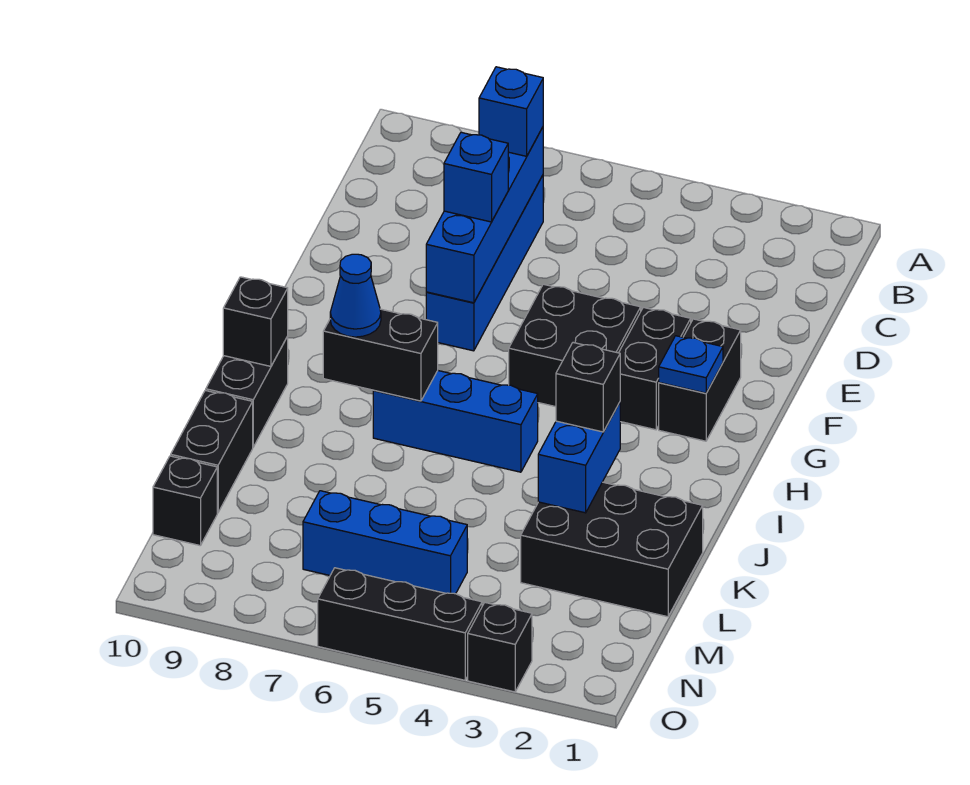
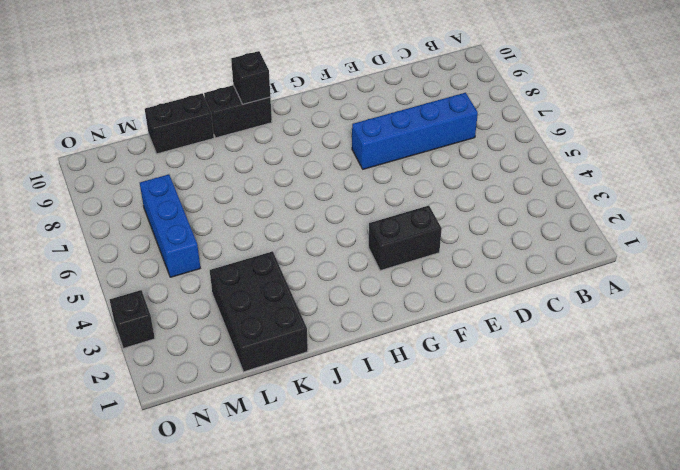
none -> black 1x2 brick [659,319,741,441]
none -> black 2x2 brick [509,284,641,407]
none -> blue 1x3 brick [373,371,538,472]

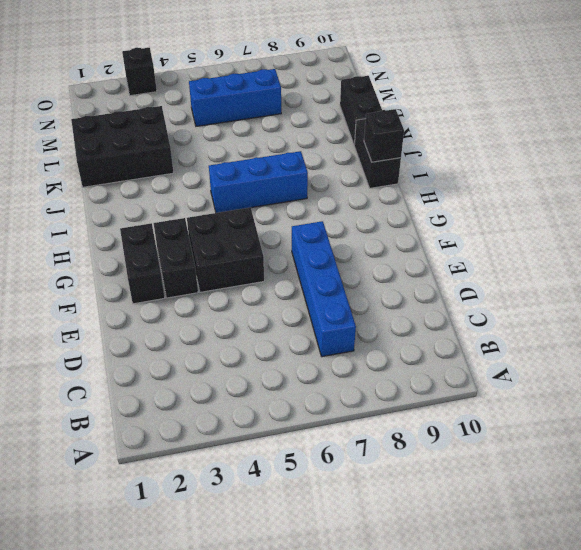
none -> black 1x1 brick [153,456,217,546]
none -> black 1x3 brick [318,568,482,680]
none -> blue 1x4 brick [426,127,543,303]

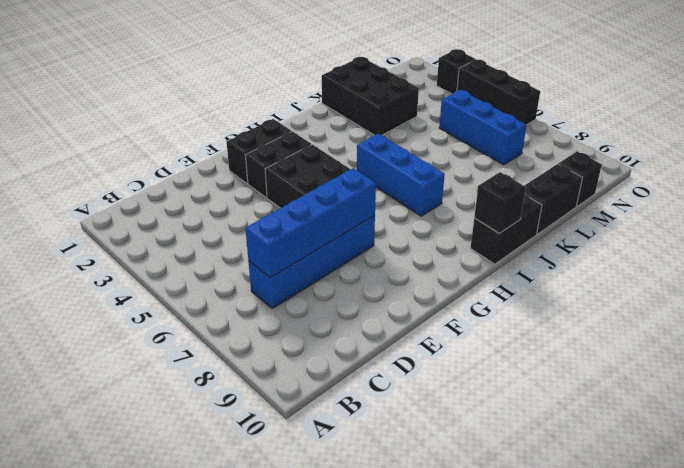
none -> blue 1x1 plate [659,336,723,393]
none -> black 1x2 brick [323,309,438,401]
none -> blue 1x2 brick [538,402,620,513]

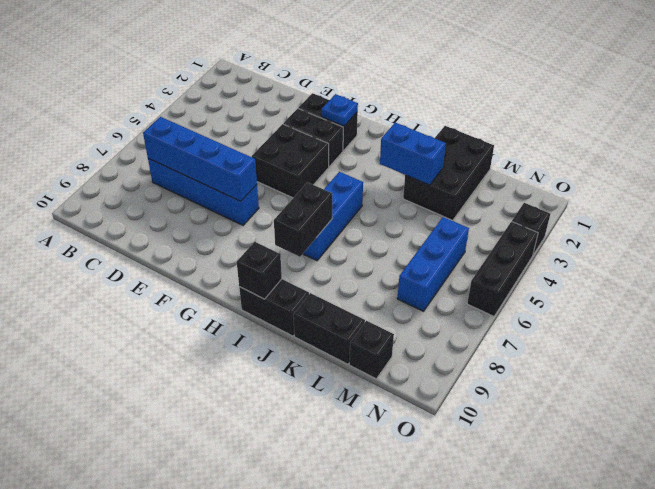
none -> blue 1x1 brick [479,67,543,156]
none -> blue 1x1 brick [444,132,508,222]
none -> blue 1x1 cone [330,254,381,337]

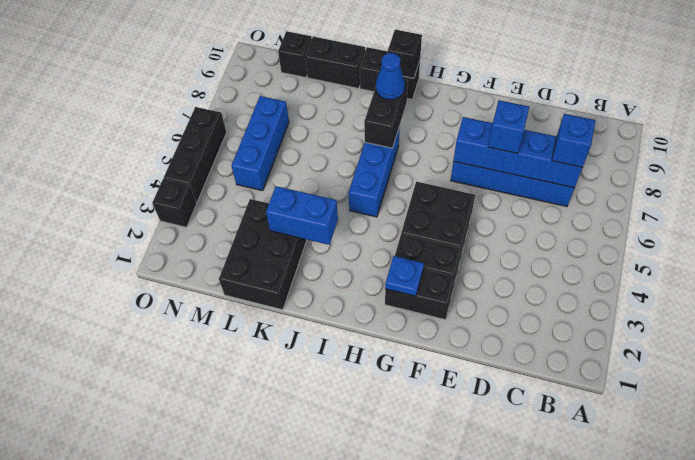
none -> black 1x1 brick [556,343,620,432]

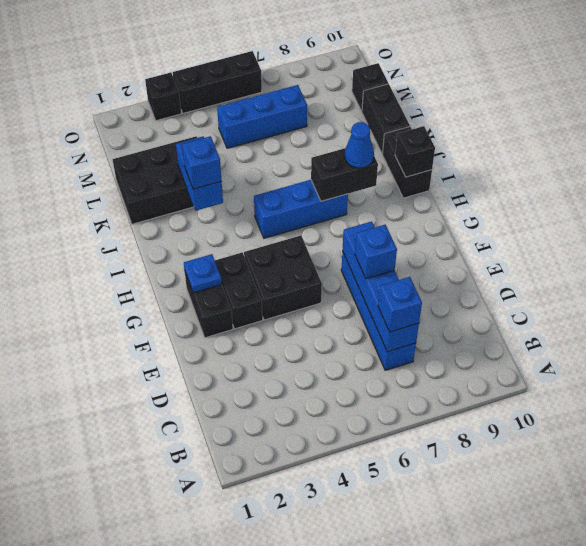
blue 1x1 brick [182,136,222,189] -> black 1x1 brick [556,343,620,432]

